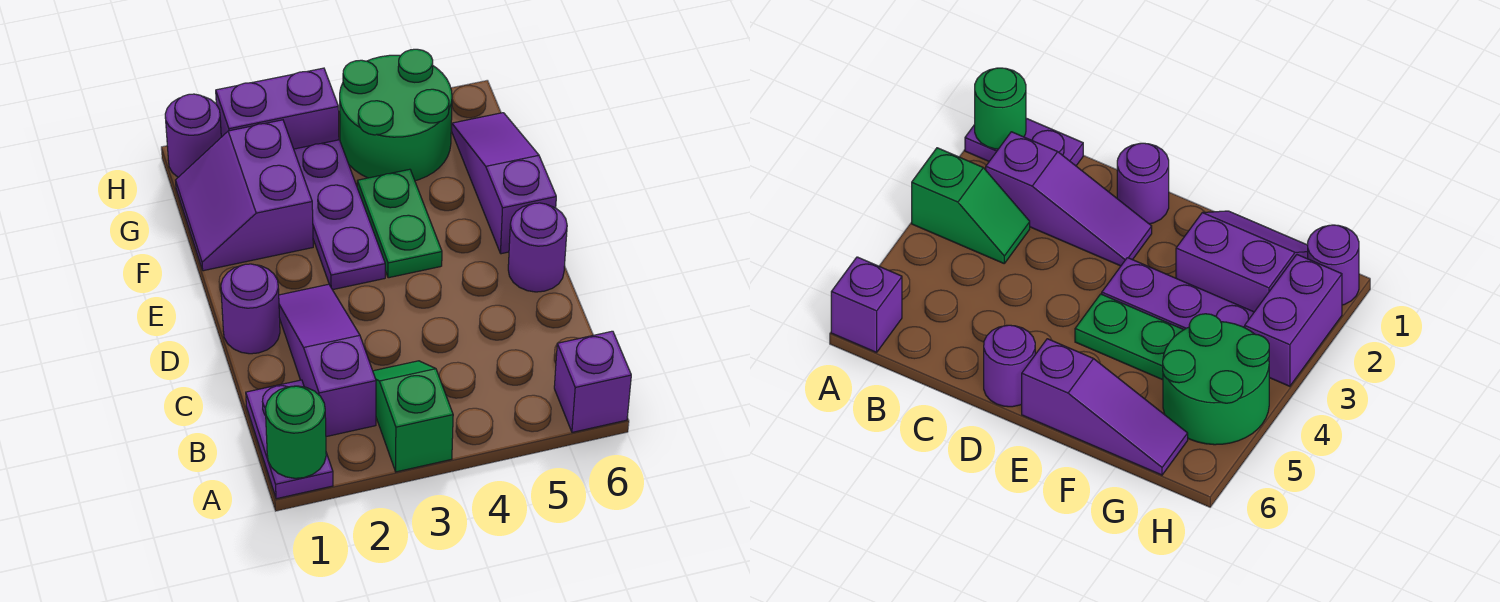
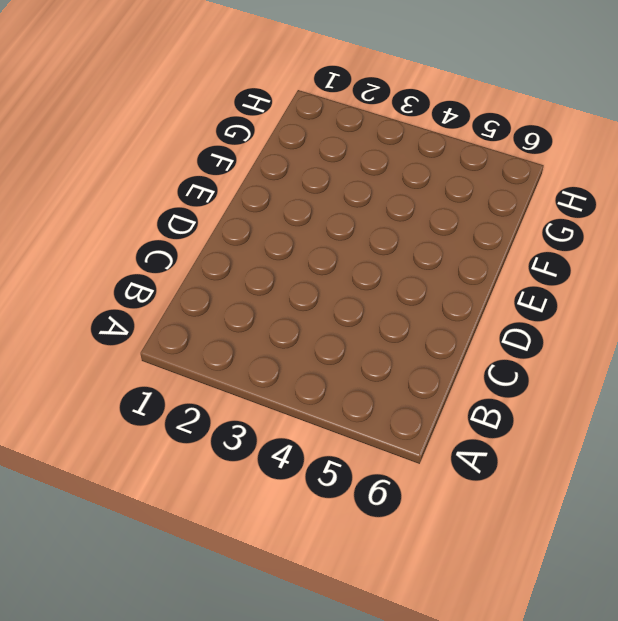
none -> purple 1x2 plate [246,380,333,499]
none -> green 1x2 slope [373,361,453,472]
none -> purple 1x1 brick [554,331,631,432]

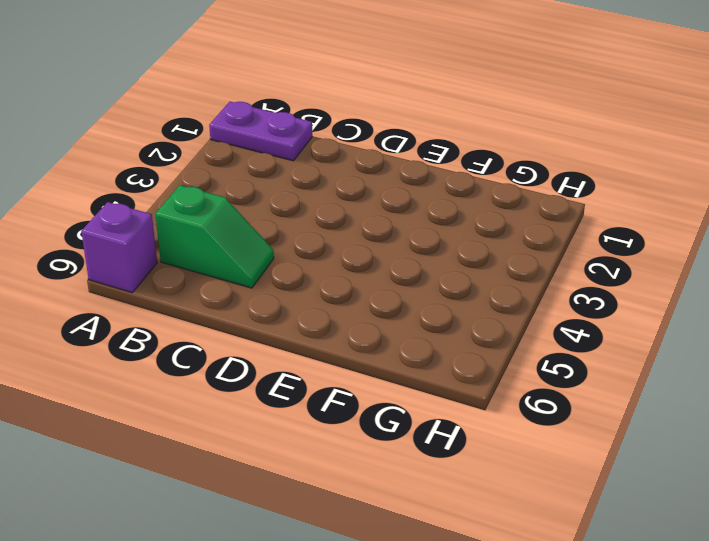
green 1x2 slope [155,185,274,288] -> green 1x2 slope moved to [373,361,453,472]
none -> purple 1x3 slope [279,284,376,437]
none -> purple 1x1 round brick [221,264,280,354]
none -> purple 1x1 round brick [508,203,567,292]

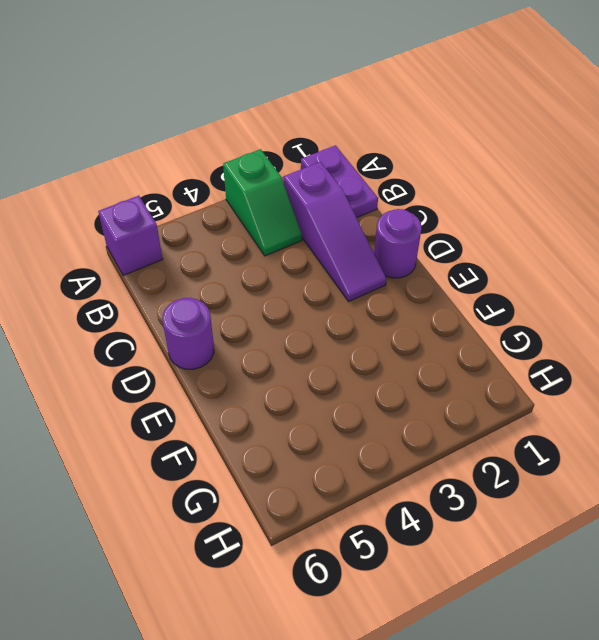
none -> purple 1x3 plate [294,140,385,290]
none -> green 1x2 plate [357,169,442,278]
none -> purple 1x3 slope [452,113,556,254]

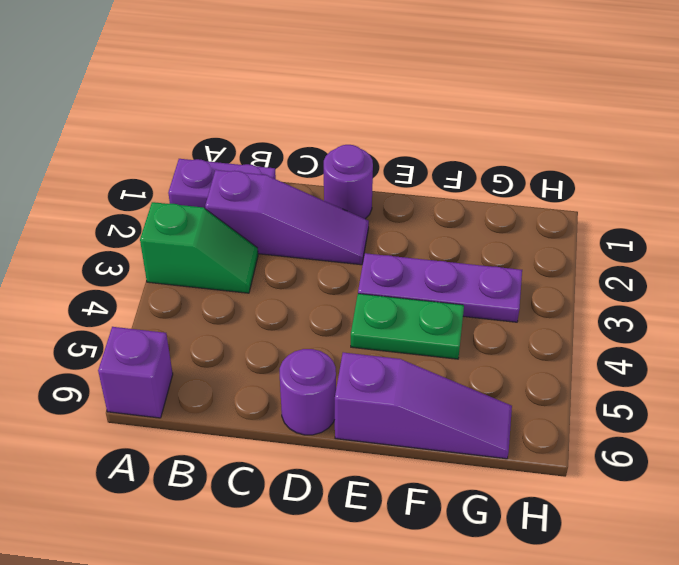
none -> purple 2x2 slope [176,120,313,271]
none -> green 2x2 round brick [340,49,452,181]
none -> purple 1x1 round brick [165,94,221,177]

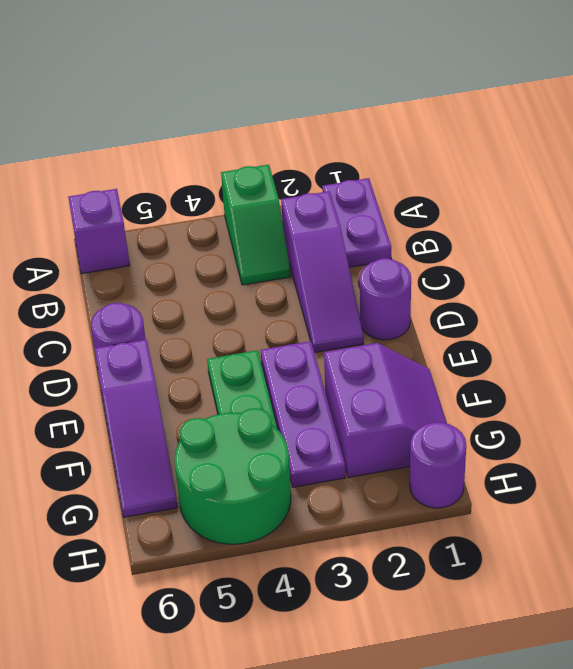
none -> purple 1x2 brick [216,68,339,149]
none -> green 1x1 round brick [265,386,326,478]

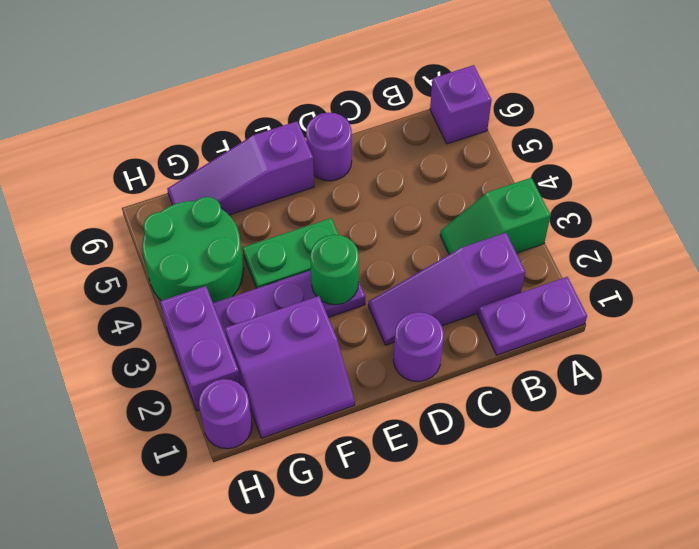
green 1x1 round brick [310,235,359,305] -> green 1x1 round brick moved to [265,386,326,478]

